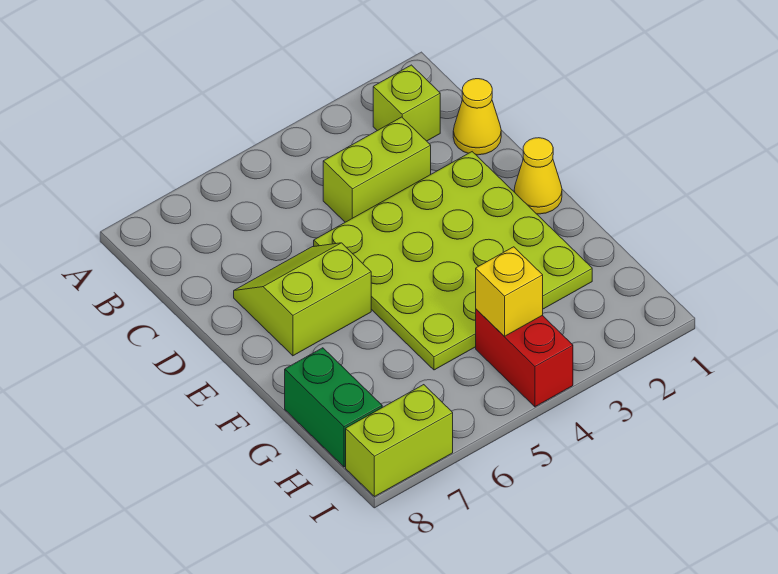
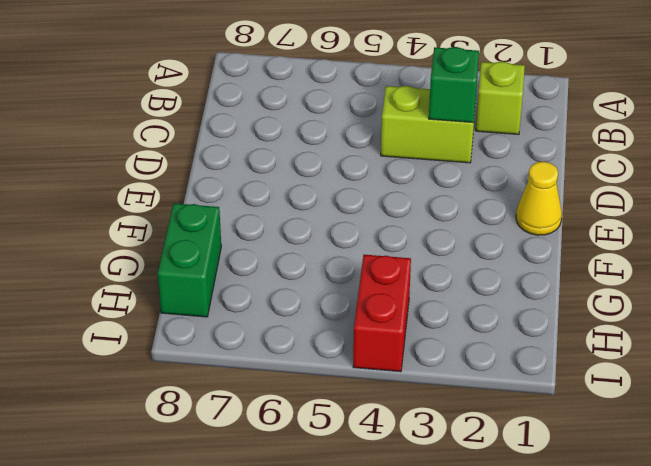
green 1x1 brick [429,47,479,123] -> none
none -> yellow 1x1 cone [453,79,501,155]
none -> lime 4x4 plate [314,152,592,370]

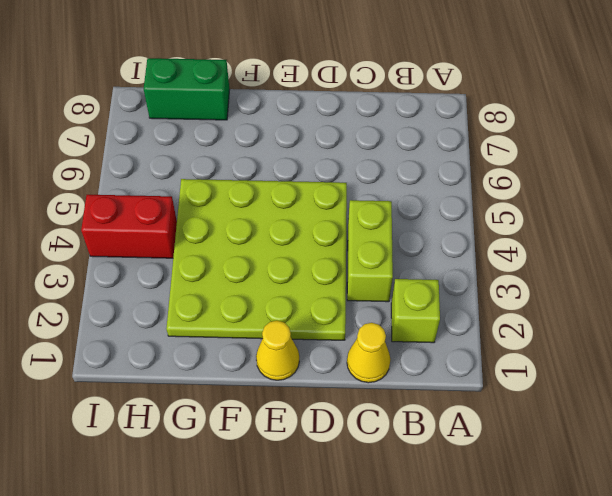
none -> lime 2x2 slope [234,243,371,356]
none -> lime 1x2 brick [346,385,453,497]

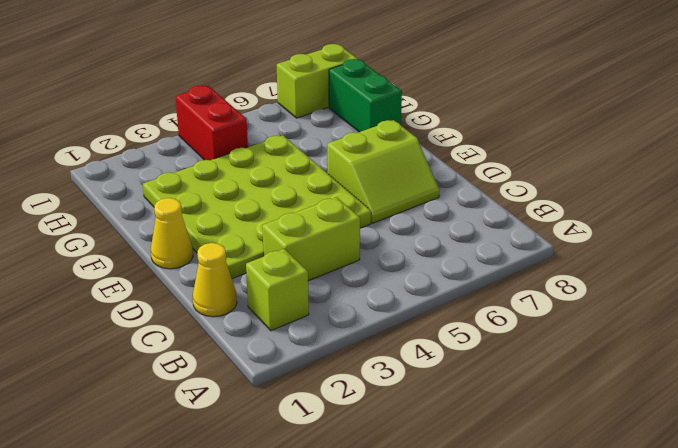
none -> yellow 1x1 brick [476,247,543,336]

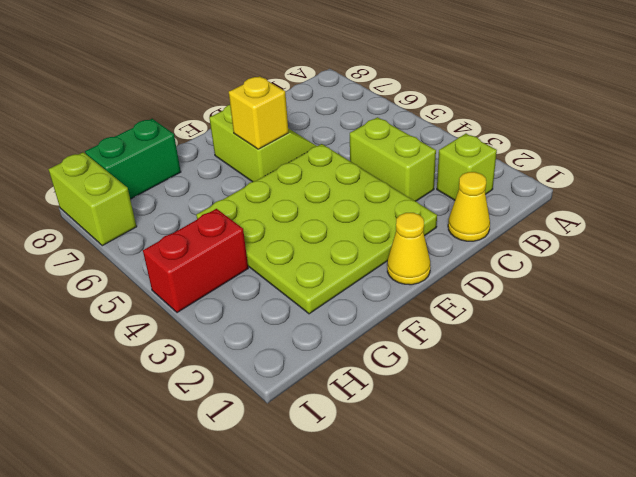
yellow 1x1 brick [229,76,289,149] -> yellow 1x1 brick moved to [476,247,543,336]

